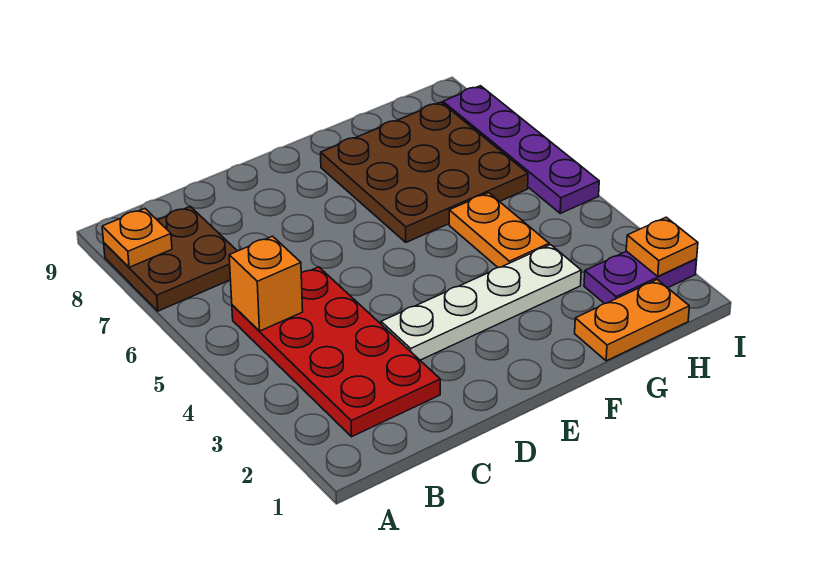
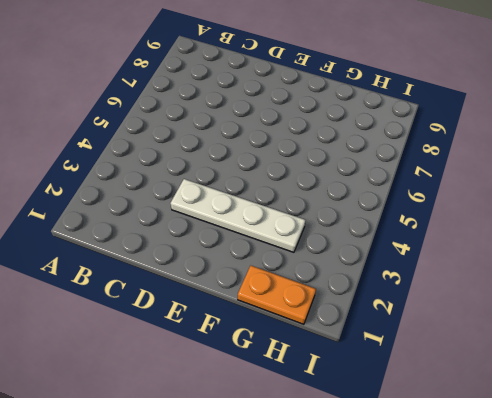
none -> brown 2x2 plate [104,206,237,311]
none -> red 2x4 plate [232,267,440,437]

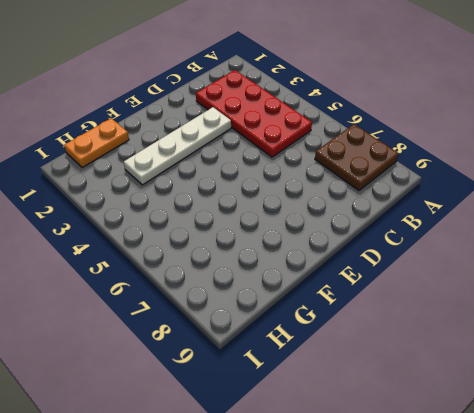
none -> brown 3x3 plate [321,102,528,242]
none -> orange 1x2 plate [449,193,549,268]

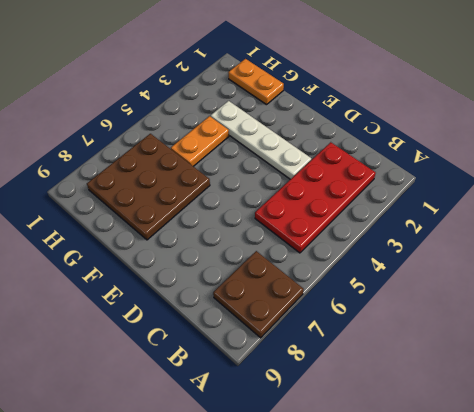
none -> purple 1x2 plate [584,251,697,304]
none -> purple 1x4 plate [443,86,599,213]

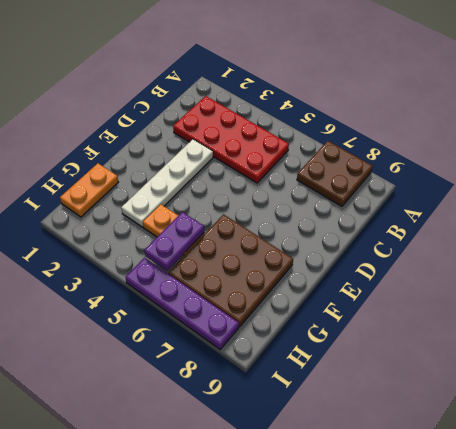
purple 1x2 plate [144,212,204,271] -> purple 1x2 plate moved to [584,251,697,304]
none -> orange 1x1 plate [102,209,172,267]
none -> orange 1x1 brick [229,236,303,331]

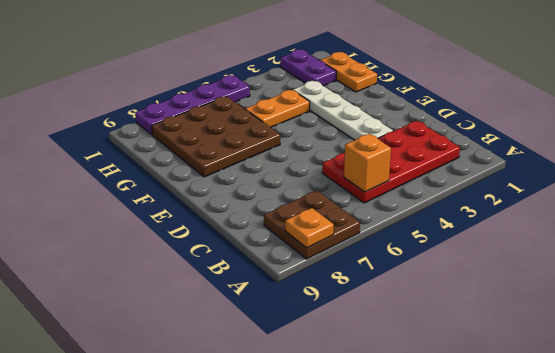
none -> orange 1x1 plate [626,217,698,276]

